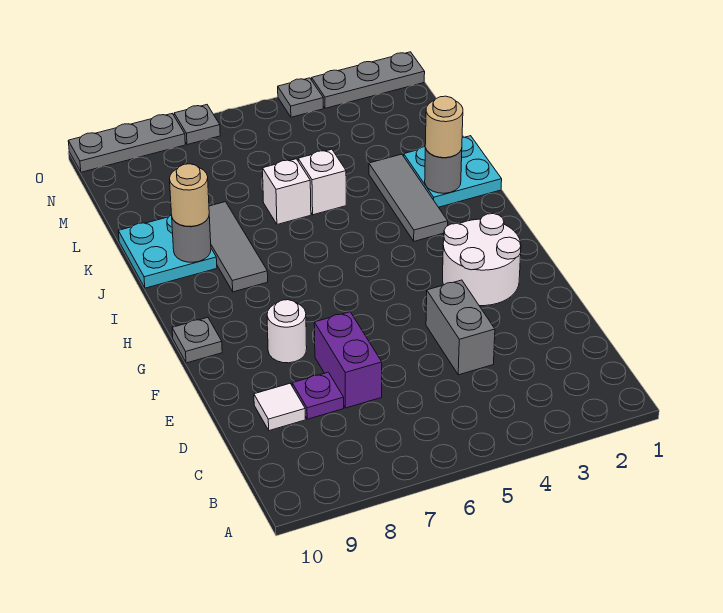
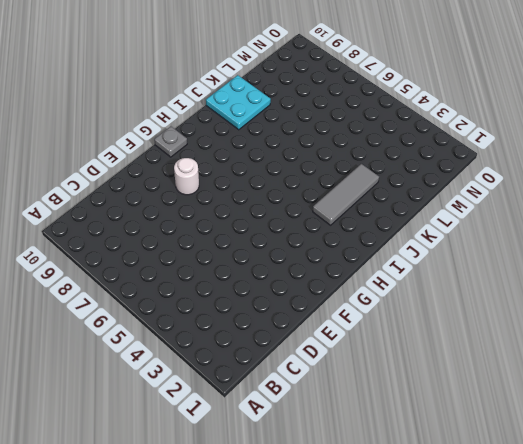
none -> grey 1x2 brick [426,280,495,375]
none -> purple 1x2 brick [314,312,382,408]
none -> purple 1x1 plate [292,372,344,419]

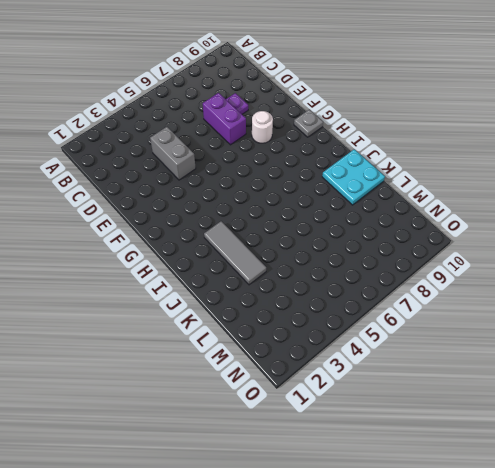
none -> white 1x1 tile [254,384,305,431]
none -> white 2x2 round brick [443,214,521,306]
none -> grey 1x3 tile [209,202,268,292]

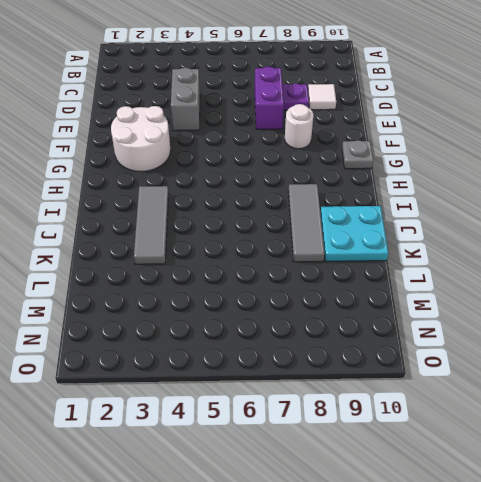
none -> cyan 2x2 plate [404,136,502,207]
none -> white 1x1 brick [298,149,346,215]
none -> white 1x1 brick [263,159,311,224]

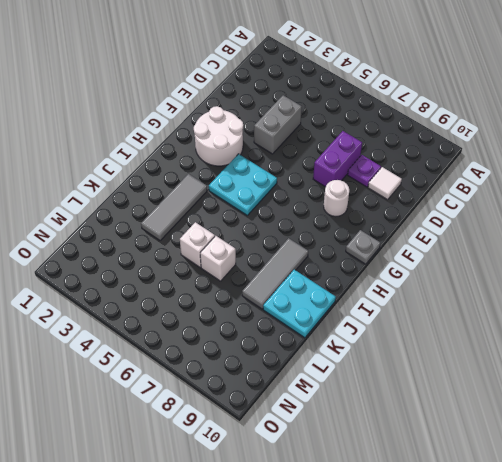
cyan 2x2 plate [209,154,277,215] -> cyan 2x2 plate moved to [404,136,502,207]
none -> grey 1x3 plate [312,52,425,108]
none -> grey 1x1 plate [278,78,323,117]
none -> grey 1x1 plate [174,105,220,145]

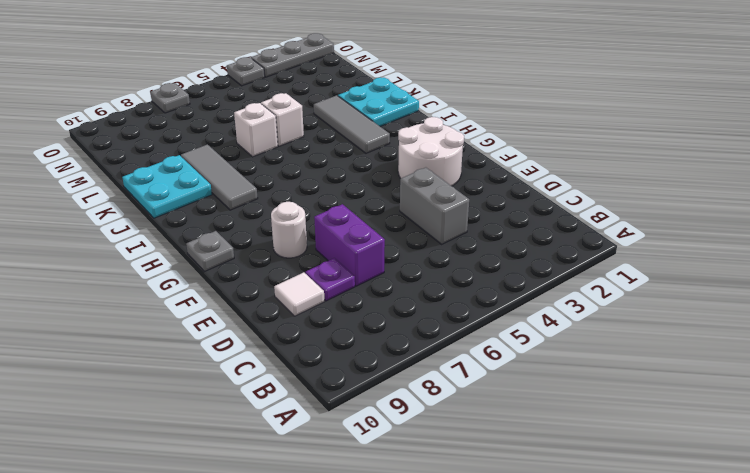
none -> grey 1x3 plate [68,114,185,172]
none -> grey 1x1 round brick [425,148,462,193]
none -> grey 1x1 round brick [172,217,211,262]

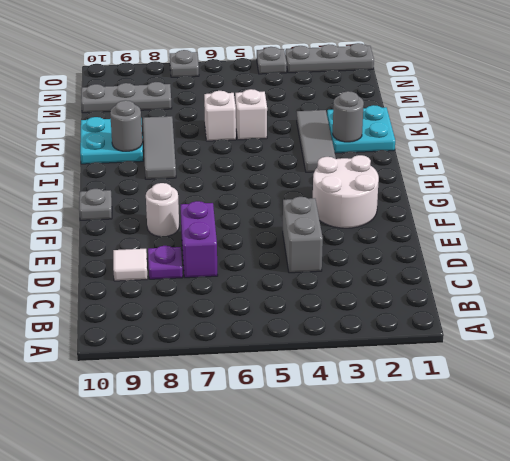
grey 1x3 plate [81,82,172,113] -> grey 1x3 plate moved to [68,114,185,172]
none -> tan 1x1 round brick [425,96,463,158]
none -> tan 1x1 round brick [170,164,209,226]

